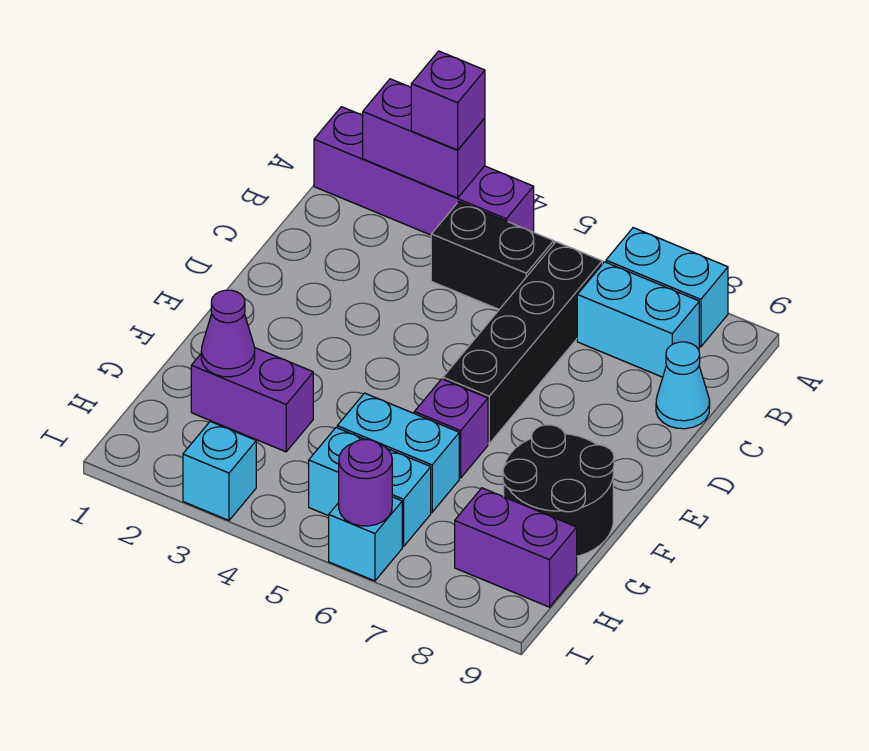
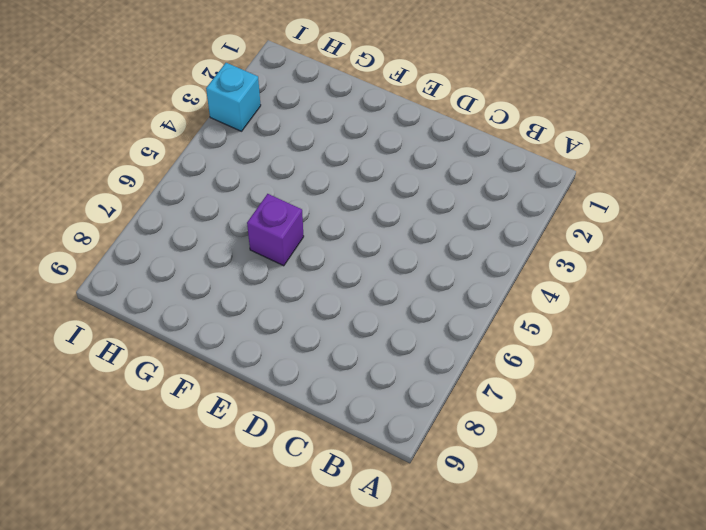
none -> purple 1x4 brick [314,107,534,235]
none -> cyan 1x2 brick [606,228,728,347]
none -> black 1x2 brick [431,202,554,309]

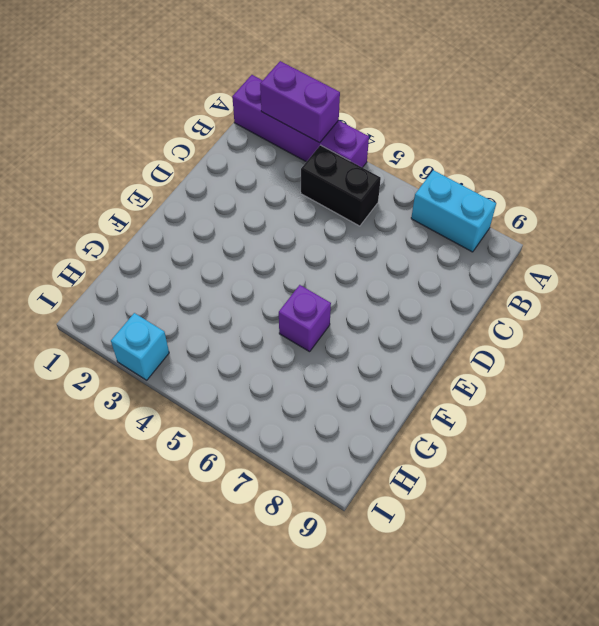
none -> black 1x4 brick [443,242,602,444]
none -> cyan 1x2 brick [577,262,699,377]
none -> cyan 1x1 cone [656,342,710,429]

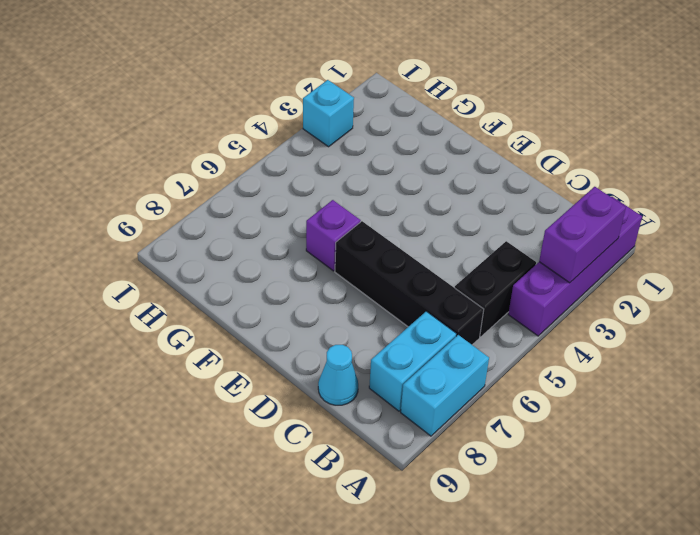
none -> black 2x2 round brick [503,425,614,556]
none -> purple 1x2 brick [191,348,313,452]
none -> cyan 1x2 brick [337,393,459,512]

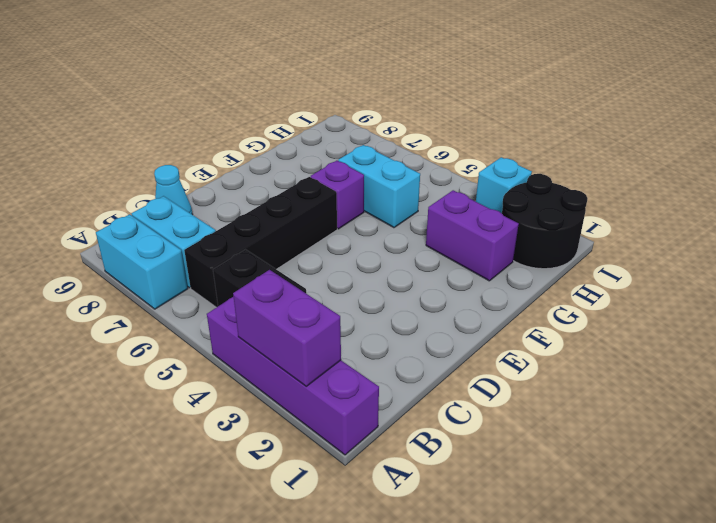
black 2x2 round brick [502,174,588,269] -> black 2x2 round brick moved to [503,425,614,556]
none -> cyan 1x2 brick [309,428,431,547]
none -> purple 1x2 brick [455,488,577,607]
none -> cyan 1x1 brick [329,497,402,581]

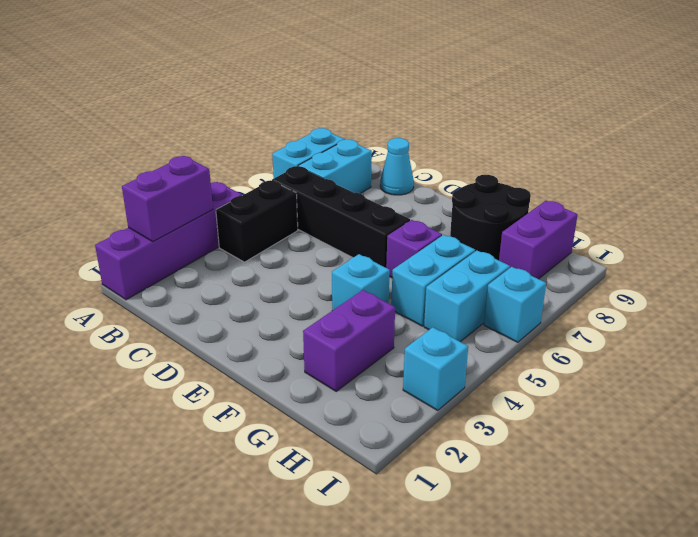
cyan 1x1 brick [332,254,390,311] -> none
none -> purple 1x1 cone [201,290,255,377]
none -> purple 1x1 round brick [339,440,392,526]
none -> purple 1x1 brick [411,51,485,150]

